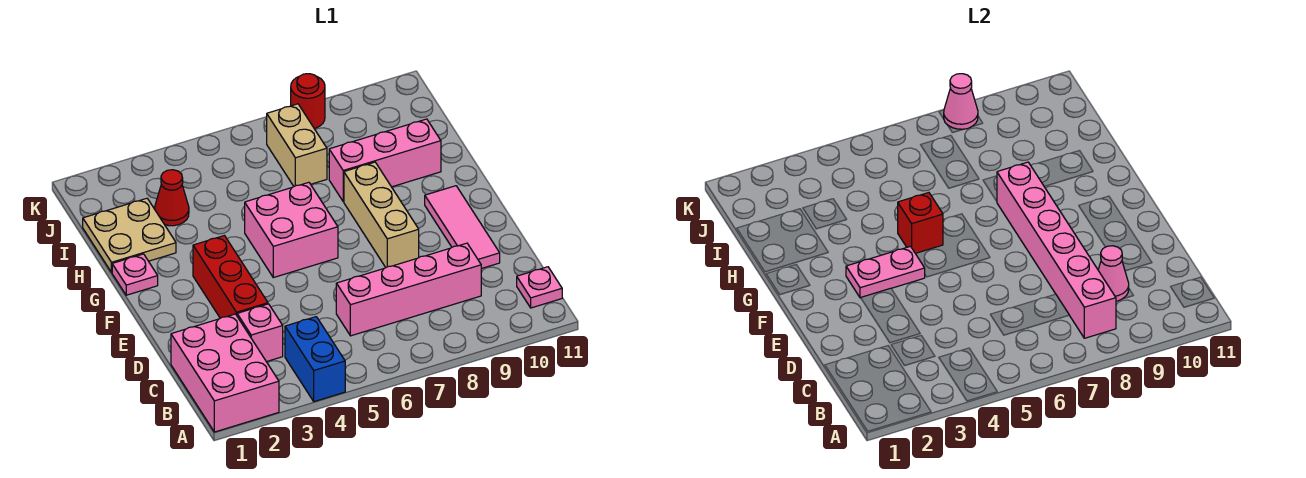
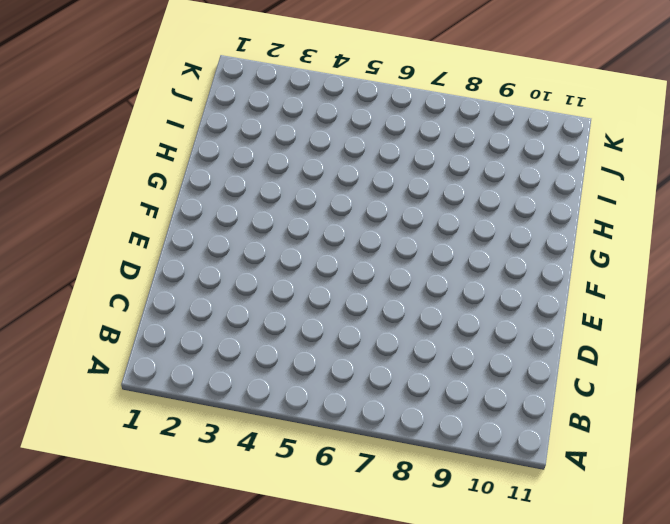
none -> pink 2x3 brick [171,314,279,432]
none -> blue 1x2 brick [285,317,345,402]
none -> pink 1x1 plate [517,267,562,308]

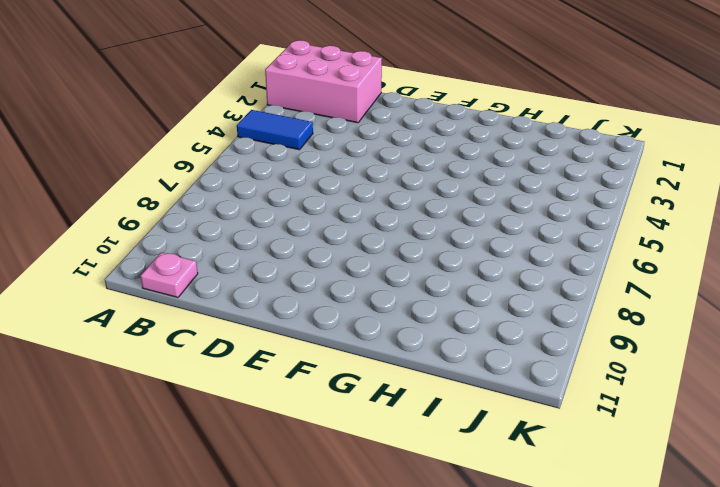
blue 1x2 tile [237,110,313,150] -> blue 1x2 brick [285,317,345,402]
none -> pink 1x1 brick [237,304,283,362]
none -> pink 1x4 brick [336,243,481,336]
none -> red 1x3 brick [193,236,268,318]

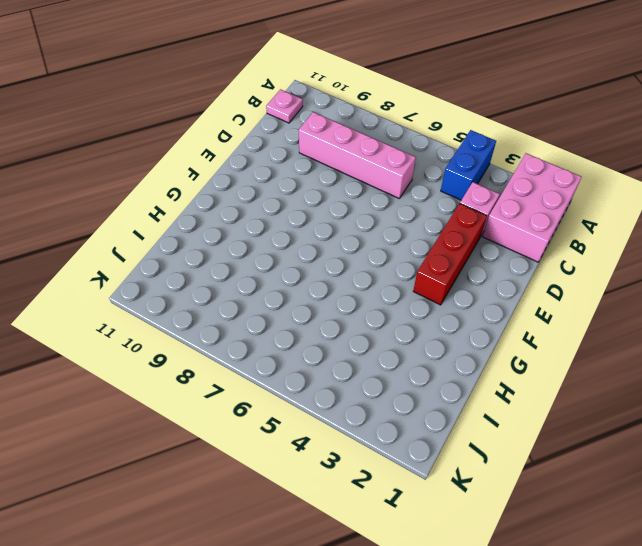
none -> pink 1x3 tile [425,186,500,269]
none -> tan 1x3 brick [344,162,419,267]
none -> pink 2x2 brick [245,182,338,278]

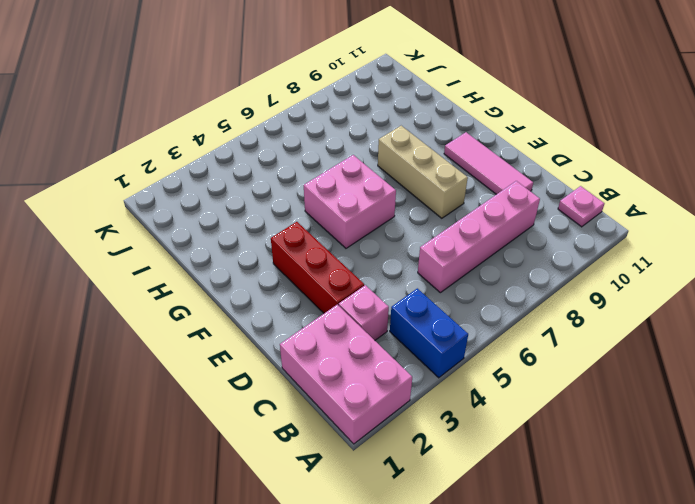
none -> pink 1x1 plate [112,254,158,295]
none -> tan 2x2 plate [83,198,176,272]
none -> pink 1x3 brick [329,119,441,202]

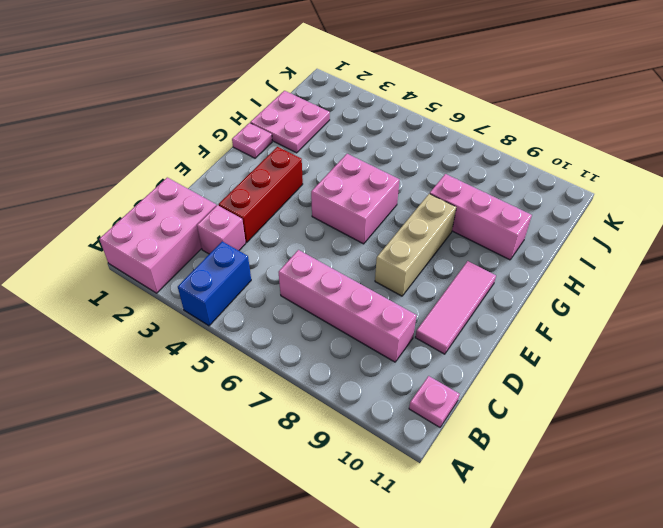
pink 2x2 plate [250,91,330,153] -> tan 2x2 plate [83,198,176,272]
none -> red 1x1 cone [155,170,189,226]
none -> tan 1x2 brick [267,104,327,186]
none -> red 1x1 round brick [291,74,325,129]

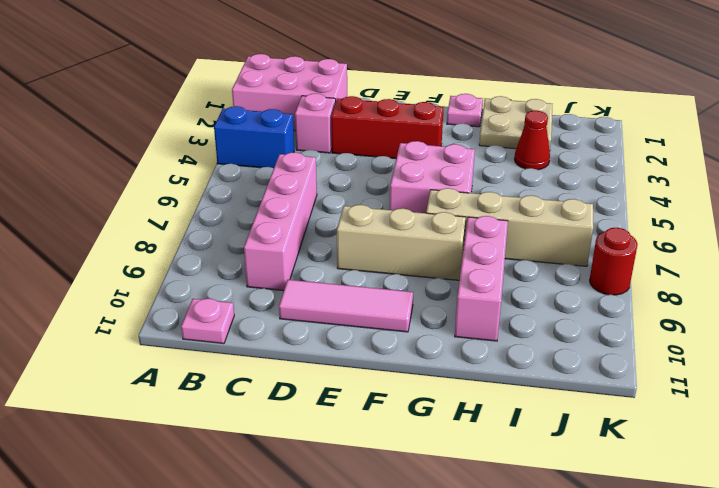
tan 1x4 brick [426,188,593,266] -> tan 1x2 brick [267,104,327,186]
none -> pink 1x6 brick [997,162,1116,338]
none -> pink 1x1 cone [1098,246,1129,301]
none -> pink 1x2 plate [846,246,925,298]

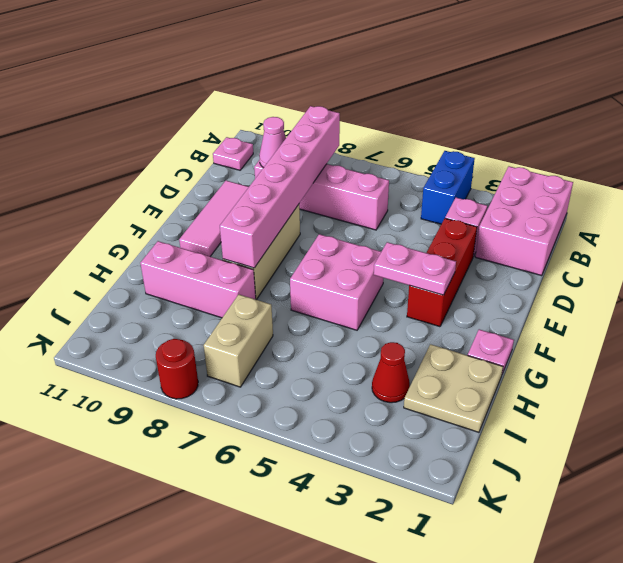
none -> red 1x1 brick [898,193,943,253]
none -> pink 1x1 cone [944,74,978,129]

